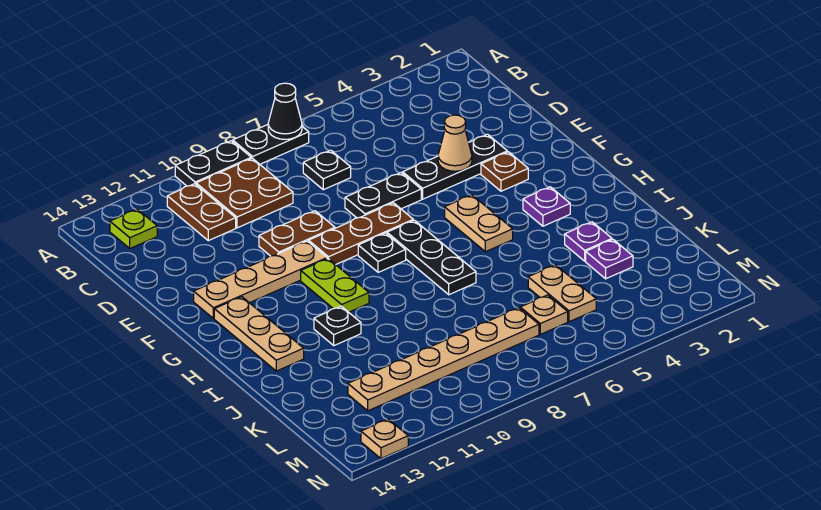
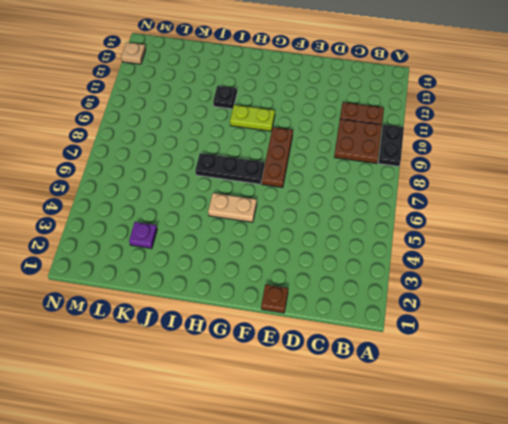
brown 1x1 plate [261,285,288,313] -> brown 1x1 plate moved to [481,152,528,191]
none -> black 1x2 plate [233,125,309,164]
none -> lime 1x1 plate [110,209,157,248]
none -> black 1x1 plate [303,150,351,190]

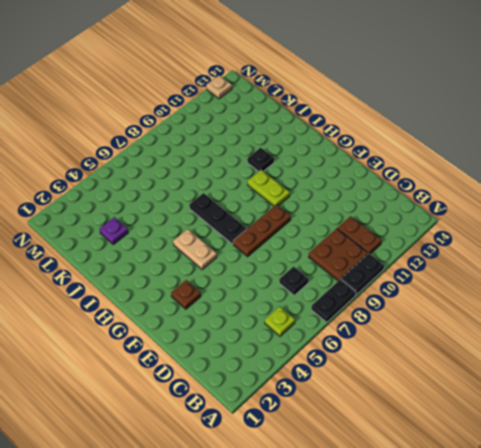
lime 1x1 plate [265,306,295,336] -> lime 1x1 plate moved to [110,209,157,248]
none -> black 1x3 plate [403,134,507,199]
none -> black 1x2 plate [345,173,421,218]
none -> brown 1x2 plate [259,211,335,256]

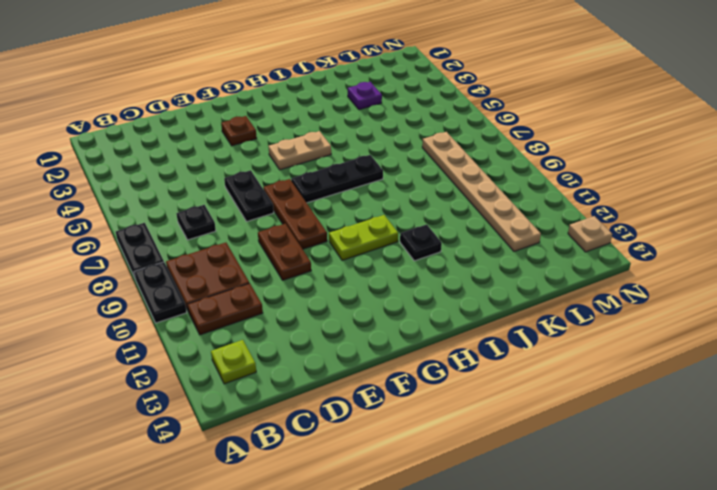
none -> black 1x3 plate [403,134,507,199]
none -> tan 1x4 plate [194,241,327,319]
none -> black 1x1 plate [358,233,406,272]

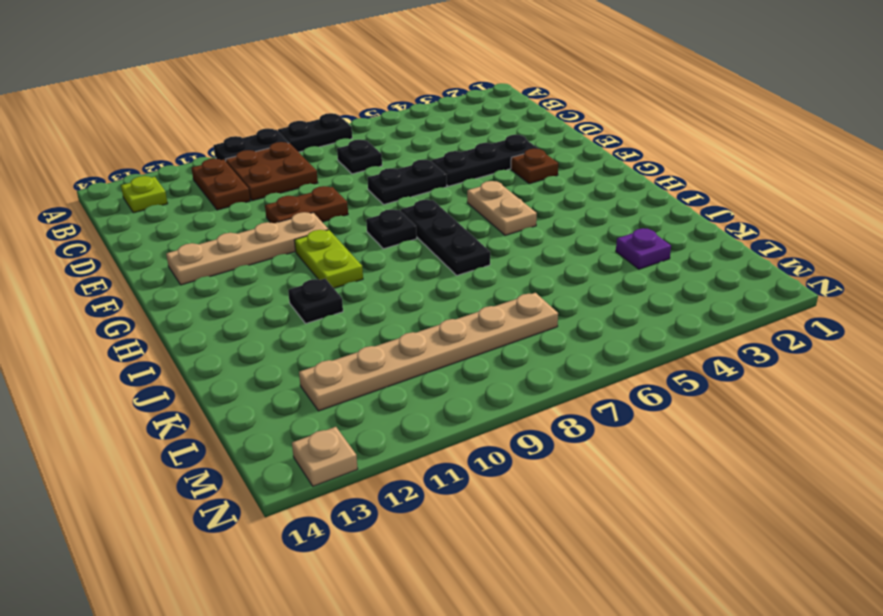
none -> brown 1x3 plate [309,203,413,265]
none -> tan 1x3 plate [214,297,304,371]
none -> purple 1x1 plate [523,187,570,226]

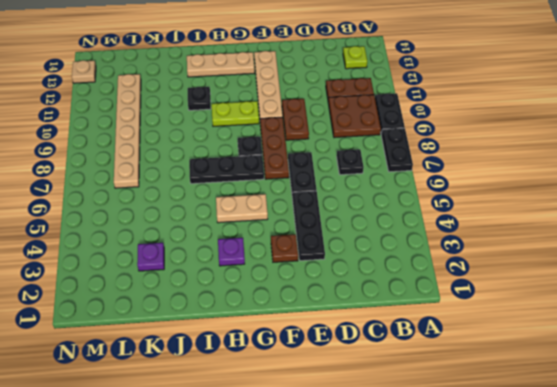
none -> purple 1x1 plate [565,222,612,261]
none -> tan 1x2 plate [528,265,596,322]
none -> tan 1x1 plate [520,295,568,334]

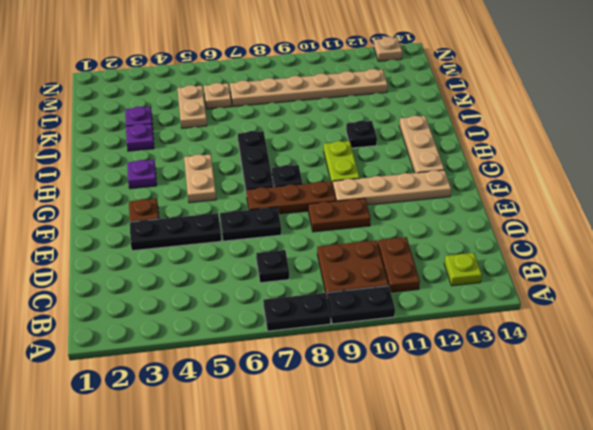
none -> black 1x1 cone [268,83,302,139]
none -> tan 1x1 cone [438,115,472,171]

